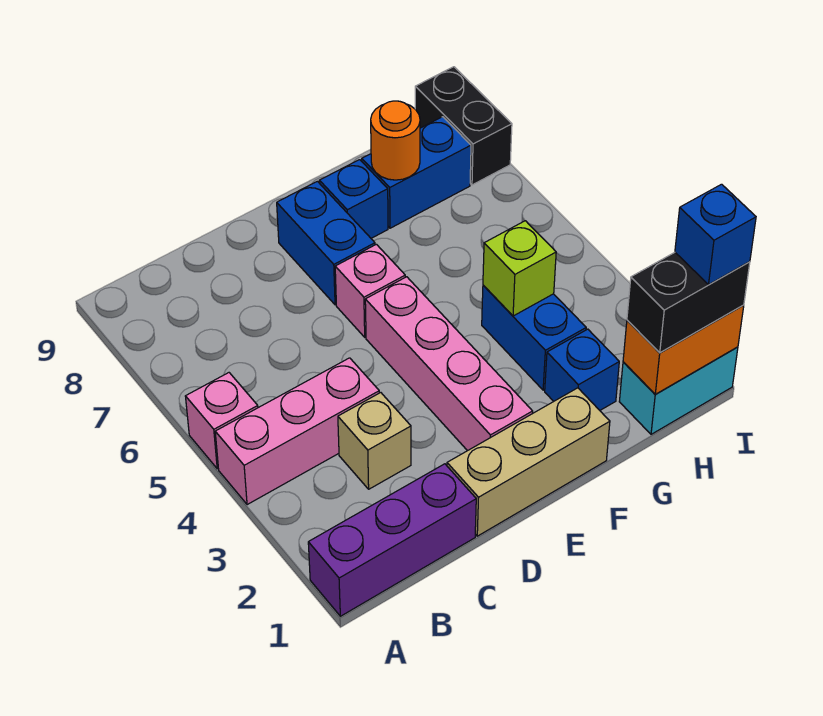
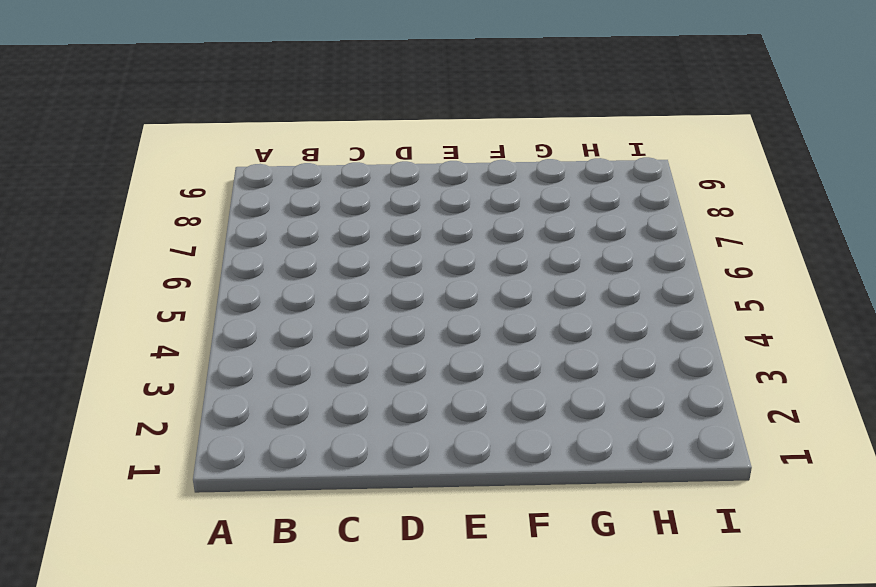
none -> purple 1x3 brick [308,464,476,616]
none -> pink 1x3 brick [215,358,379,505]
none -> pink 1x1 brick [185,373,258,469]

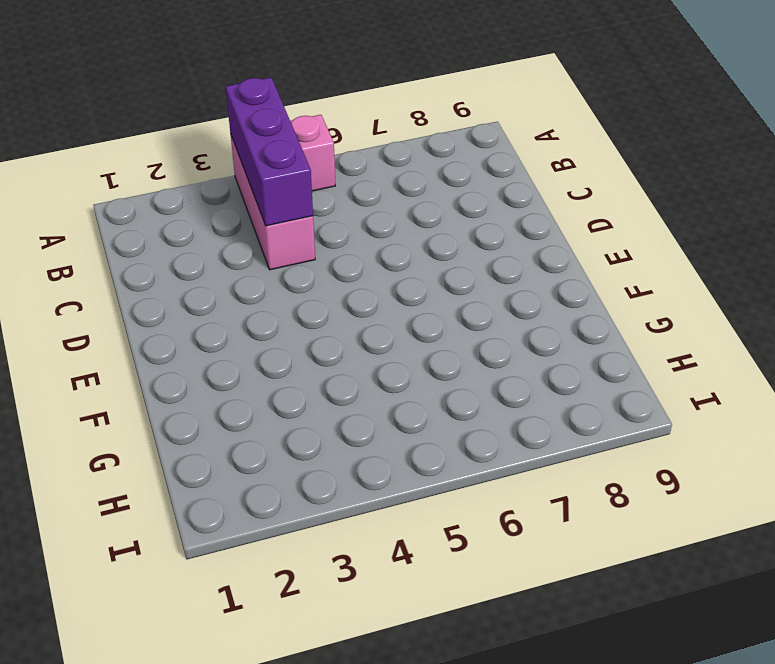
purple 1x3 brick [226,77,313,226] -> purple 1x3 brick moved to [308,464,476,616]
none -> tan 1x1 brick [338,393,411,489]
none -> tan 1x3 brick [447,388,610,536]
none -> pink 1x4 brick [365,277,533,451]

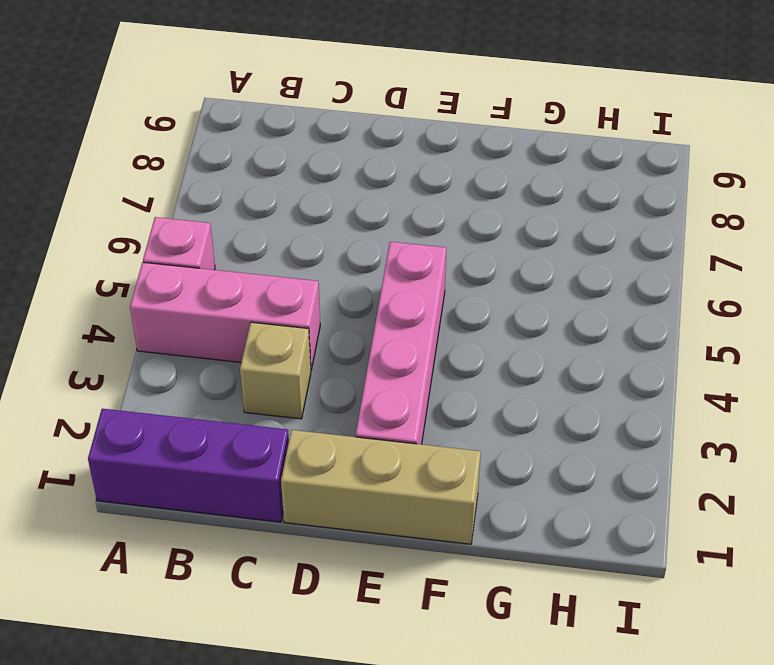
none -> pink 1x1 brick [335,244,405,337]
none -> blue 1x2 brick [277,181,375,305]
none -> blue 1x1 brick [319,160,388,238]

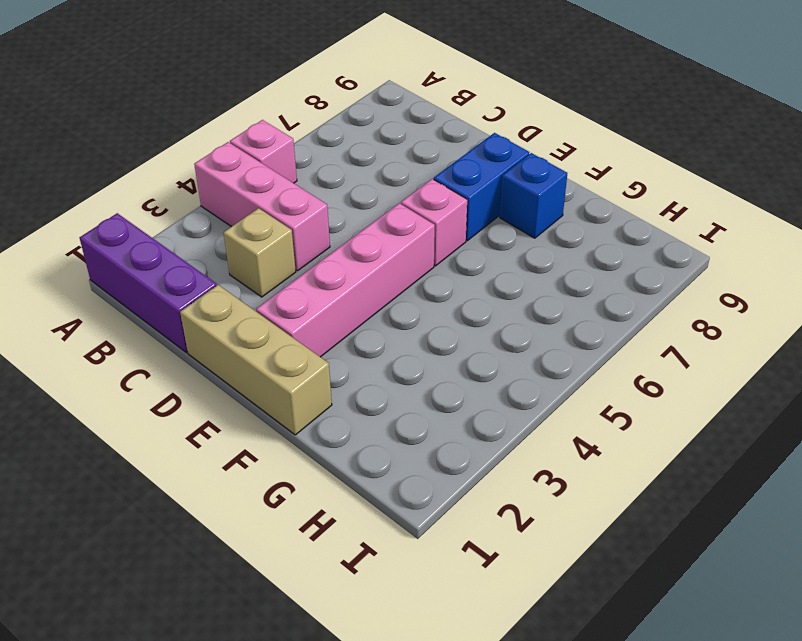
none -> blue 1x1 brick [545,329,619,410]
none -> blue 1x2 brick [482,285,586,390]
none -> blue 1x2 brick [362,117,471,228]

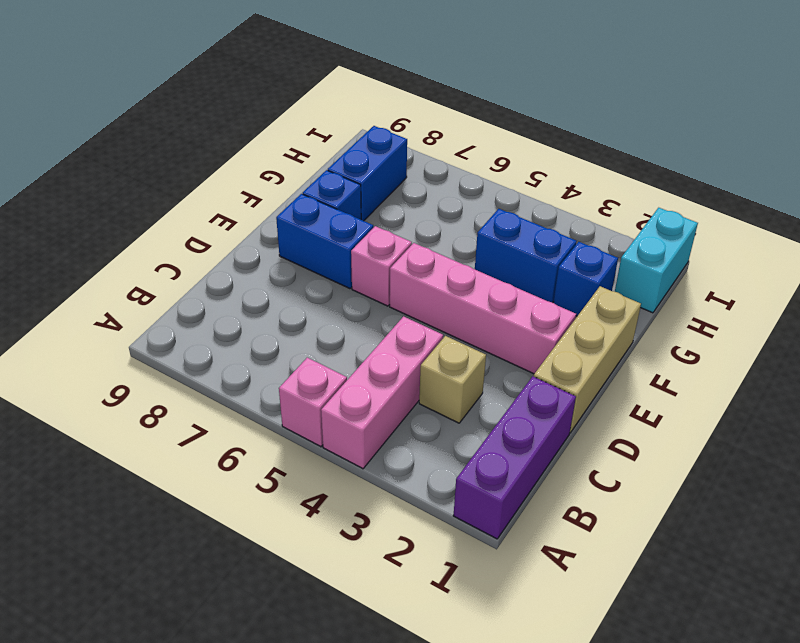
none -> black 1x2 brick [415,67,512,185]
none -> lime 1x1 brick [483,221,556,316]
none -> orange 1x1 round brick [371,101,420,180]

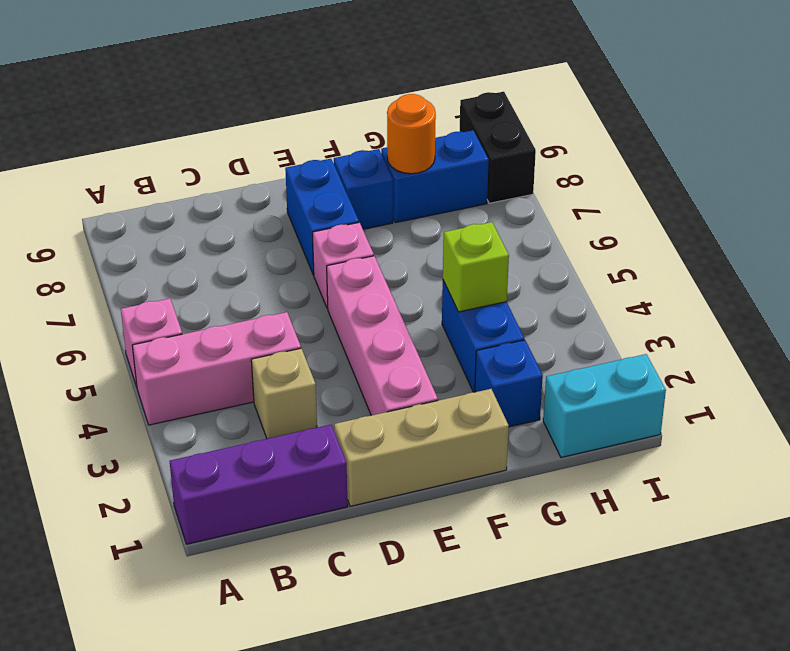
none -> orange 1x2 brick [623,305,744,394]
none -> black 1x2 brick [627,253,750,353]
none -> blue 1x1 brick [675,184,756,285]

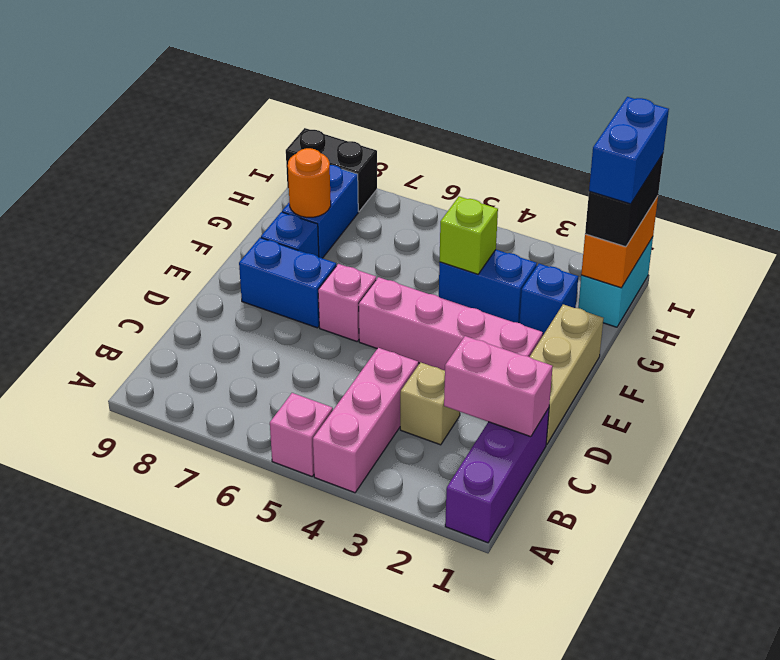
pink 1x2 brick [444,336,553,437] -> none
blue 1x2 brick [589,97,669,204] -> blue 1x1 brick [675,184,756,285]

